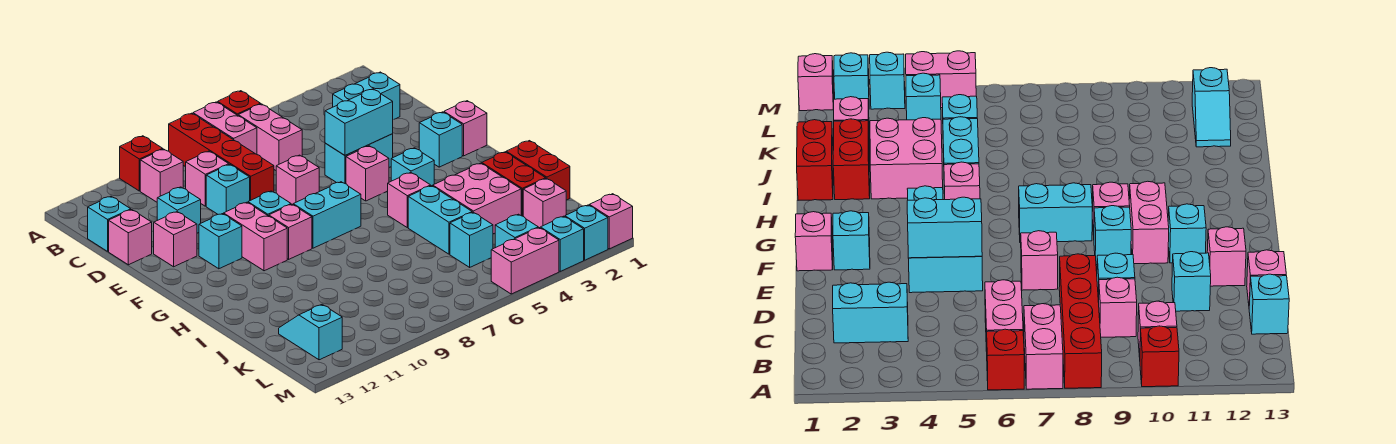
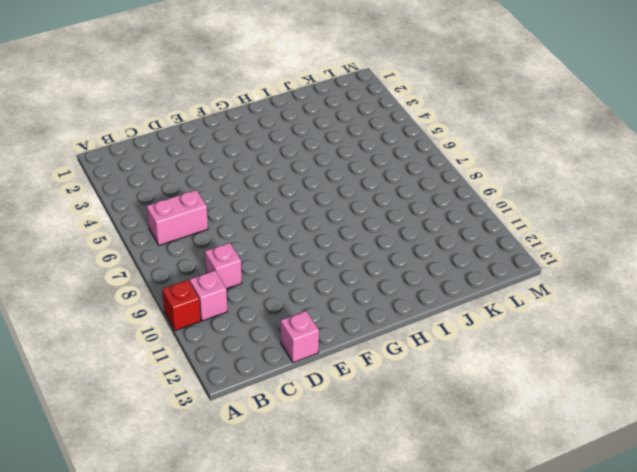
none -> red 1x1 brick [218,91,261,115]
none -> pink 1x2 brick [193,102,257,154]
none -> red 1x4 brick [169,113,274,201]
none -> cyan 1x2 brick [333,72,400,120]

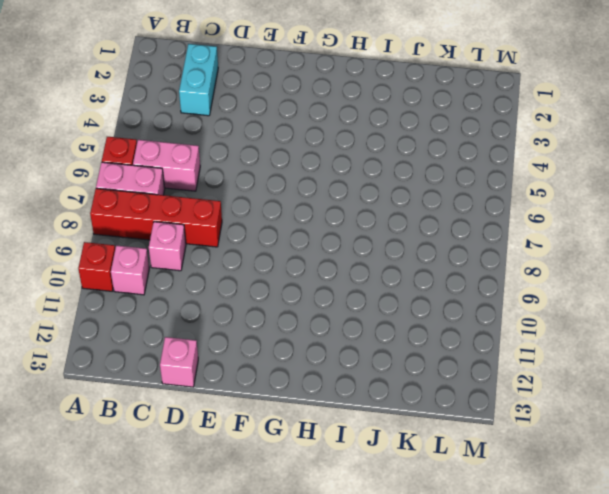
none -> cyan 1x1 brick [88,196,131,251]
none -> cyan 1x1 brick [206,164,250,214]
none -> cyan 1x1 brick [157,187,201,233]
none -> cyan 1x2 brick [325,134,393,184]

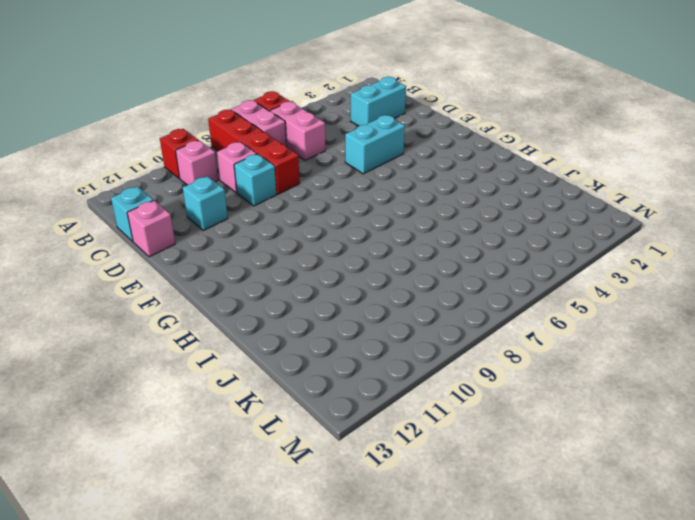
none -> pink 1x1 brick [276,155,319,204]
none -> pink 1x1 brick [154,212,197,267]
none -> pink 1x1 brick [444,101,487,156]
none -> cyan 1x1 brick [419,112,462,167]

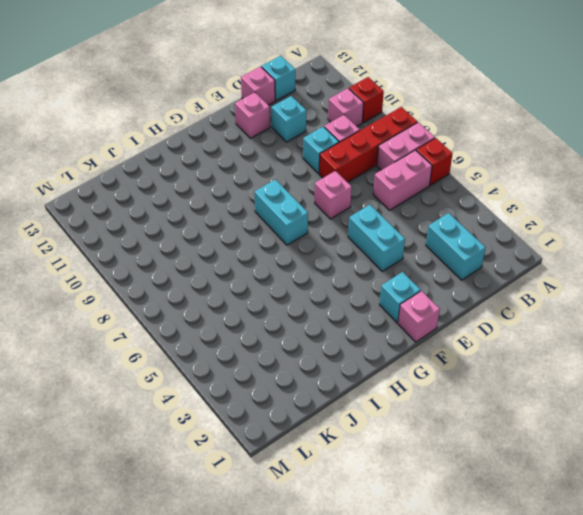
none -> pink 1x1 brick [346,146,389,201]
none -> cyan 1x1 brick [248,191,291,216]
none -> pink 1x2 brick [224,202,287,271]
none -> cyan 1x1 brick [199,214,242,269]

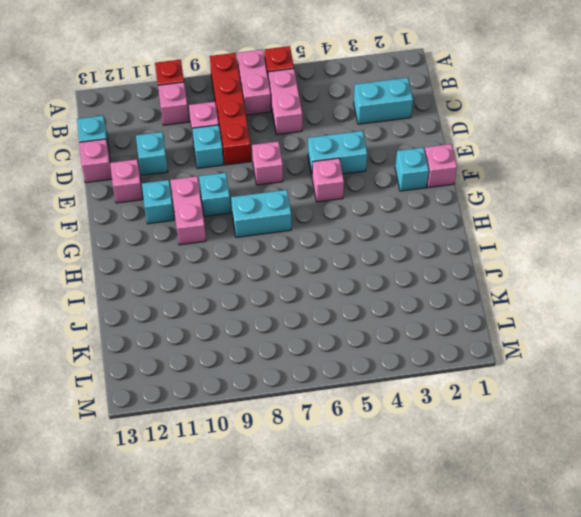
none -> cyan 1x1 brick [391,148,434,186]
none -> pink 1x1 brick [269,204,312,259]
none -> pink 1x1 brick [388,172,431,228]
none -> red 1x2 brick [506,141,570,200]

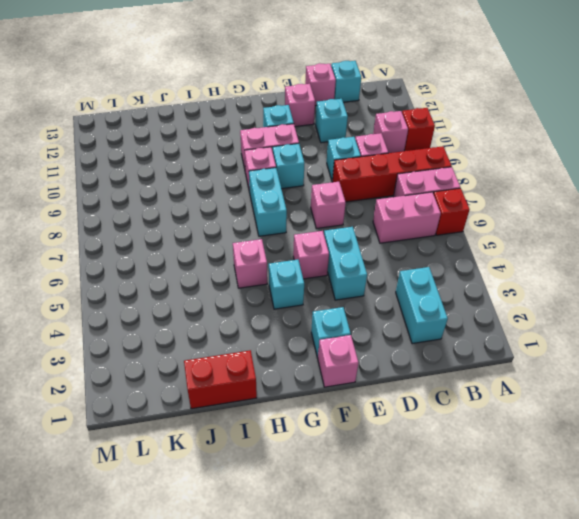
none -> red 1x2 brick [482,152,546,216]
none -> pink 2x2 brick [433,163,521,234]
none -> cyan 1x2 brick [408,186,472,254]
none -> pink 1x1 brick [523,178,566,228]

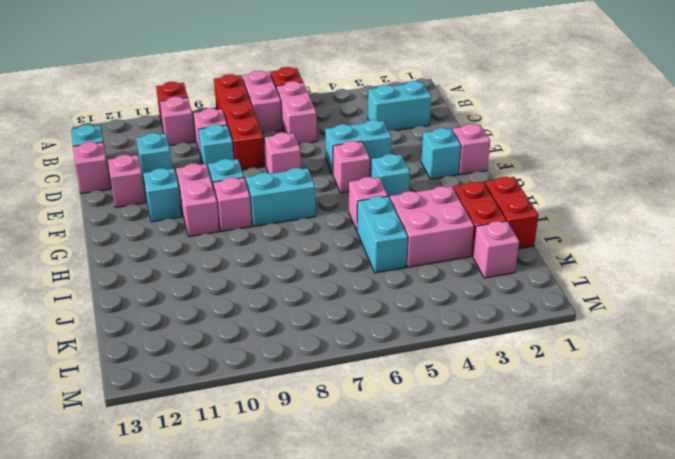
none -> cyan 1x1 brick [450,212,493,267]
none -> cyan 1x2 slope [279,304,342,360]
none -> cyan 1x1 brick [495,214,538,248]
none -> pink 1x1 brick [589,194,633,249]

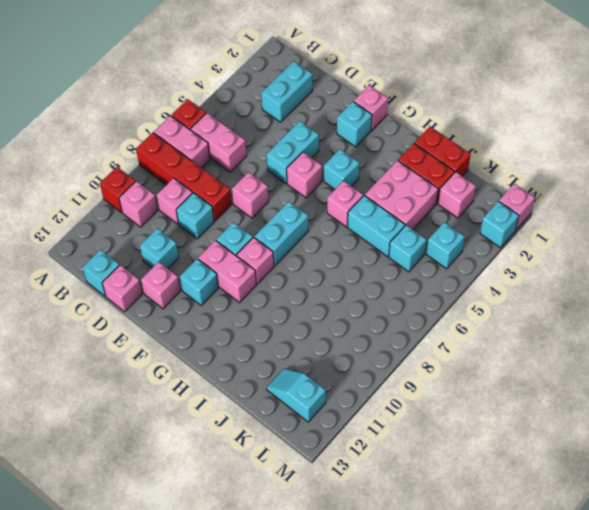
none -> cyan 1x1 brick [540,216,584,271]
none -> pink 1x2 brick [491,228,559,294]
none -> cyan 1x2 brick [325,89,393,155]

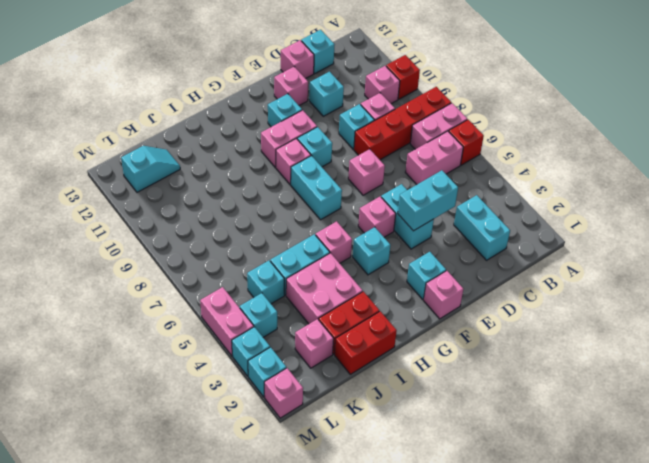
cyan 1x2 brick [398,170,458,231] -> cyan 1x2 brick turned to [325,89,393,155]

